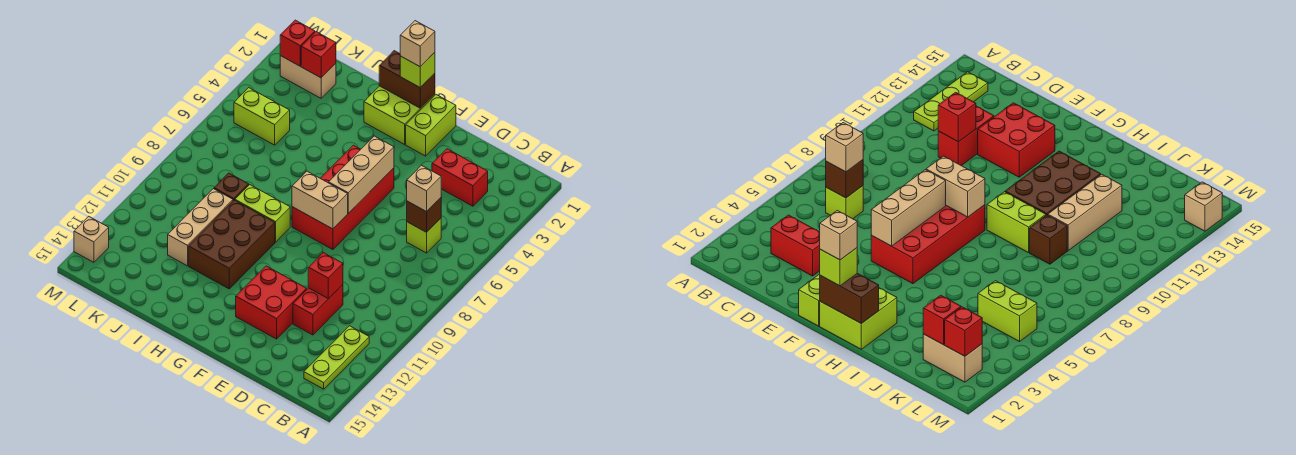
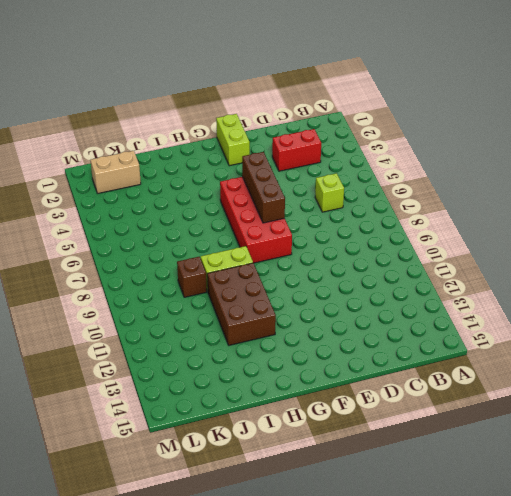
brown 1x3 brick [242,152,285,223] -> tan 1x3 brick [329,136,394,213]
none -> lime 1x3 plate [304,326,369,389]
none -> red 1x2 brick [293,285,343,335]
none -> red 2x2 brick [236,266,307,339]

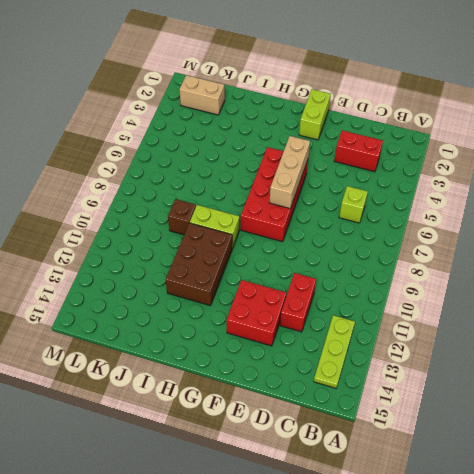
none -> lime 2x2 brick [364,86,435,144]
none -> tan 1x3 brick [168,189,233,266]
none -> lime 1x2 brick [234,88,290,145]

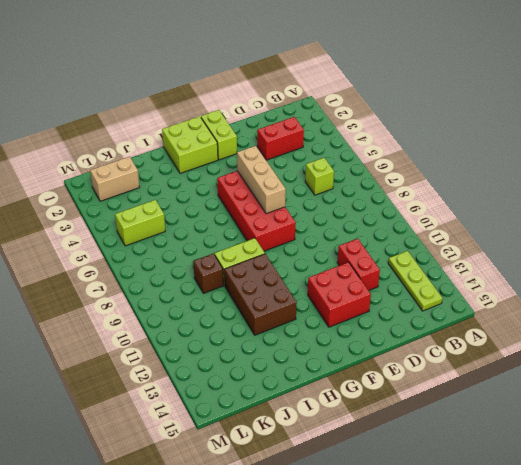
none -> tan 1x3 brick [168,189,233,266]
none -> tan 1x1 brick [74,216,109,262]
none -> brown 1x1 brick [407,198,441,232]

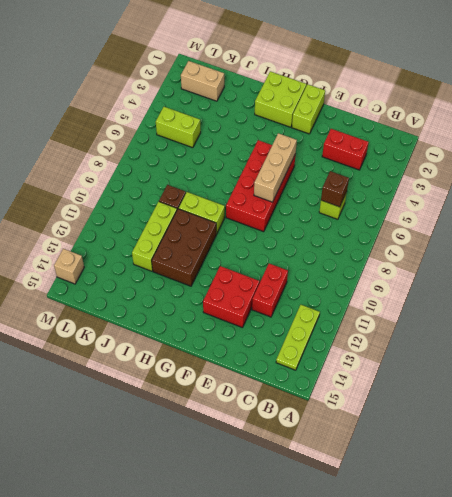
lime 1x3 brick [132,202,177,271] -> tan 1x3 brick [168,189,233,266]
none -> red 1x1 brick [308,253,343,299]
none -> tan 1x2 brick [292,171,348,229]
none -> brown 1x2 brick [379,51,435,108]

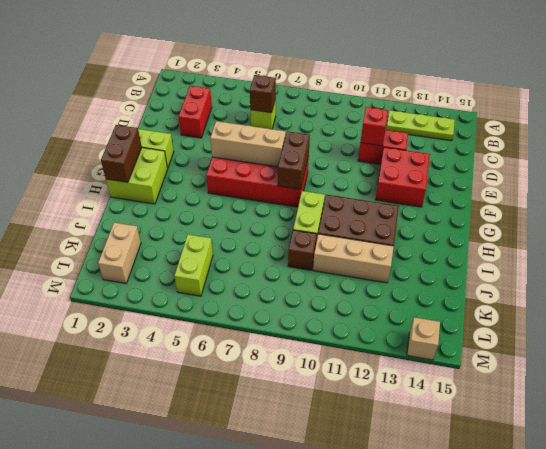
brown 1x2 brick [278,131,310,189] -> tan 1x2 brick [292,171,348,229]
none -> red 1x1 brick [301,32,336,78]
none -> red 1x1 brick [280,20,315,66]
none -> tan 1x1 brick [407,165,441,212]

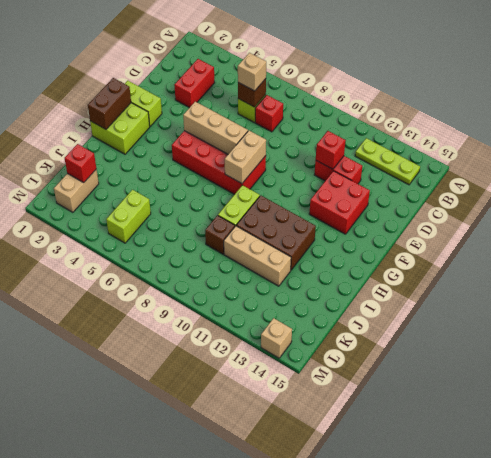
red 1x1 brick [255,95,283,132] -> red 1x1 brick moved to [280,20,315,66]
none -> lime 1x1 brick [400,52,435,87]
none -> tan 1x1 brick [400,21,435,67]

